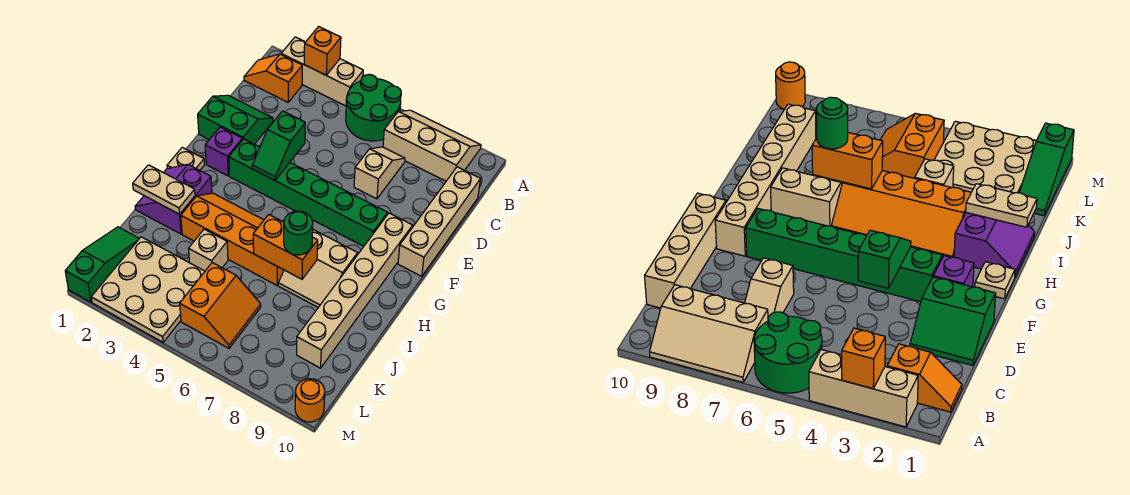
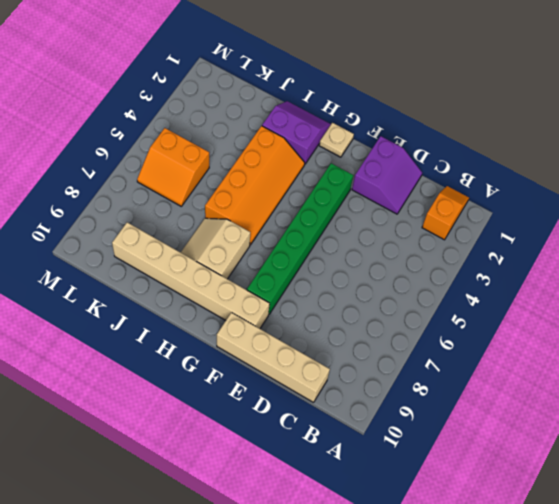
purple 2x2 slope [352,136,422,214] -> green 2x2 slope [198,95,273,144]
none -> tan 1x3 brick [281,37,363,106]
none -> green 2x2 round brick [346,74,401,141]
none -> tan 2x3 slope [383,110,481,181]

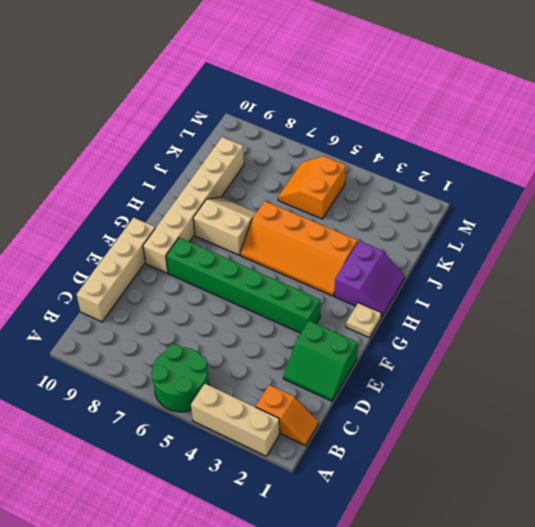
none -> tan 2x3 slope [383,110,481,181]
none -> tan 1x2 slope [354,147,405,199]
none -> purple 1x1 brick [205,127,242,176]

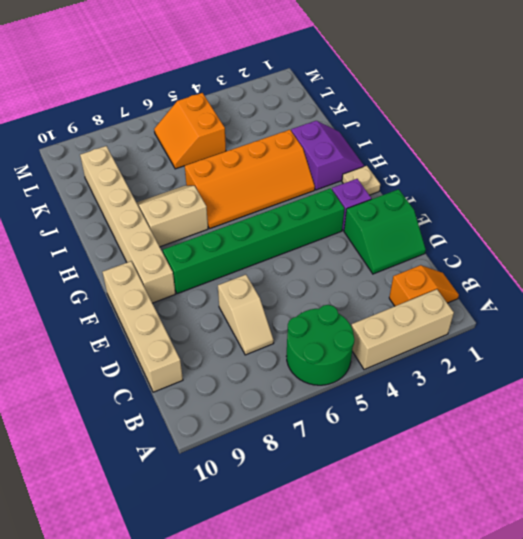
none -> tan 2x3 slope [383,110,481,181]
none -> tan 1x1 brick [189,229,228,271]
none -> green 1x3 slope [65,227,139,302]

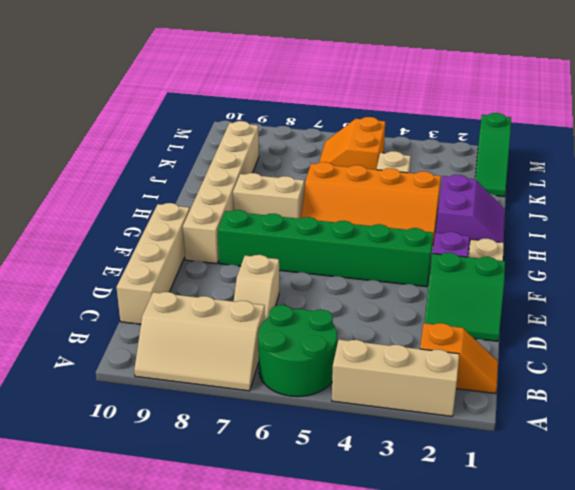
none -> tan 3x3 plate [91,237,205,342]
none -> orange 1x1 round brick [295,379,325,422]
none -> orange 1x1 brick [304,27,341,75]

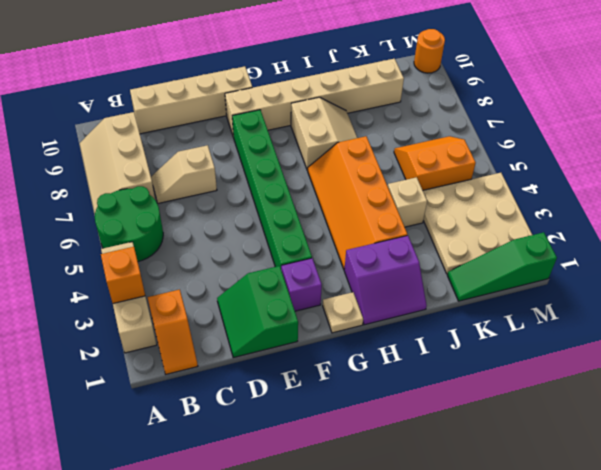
none -> green 1x2 slope [252,111,305,180]
none -> tan 1x2 plate [133,165,195,214]
none -> orange 1x2 brick [253,214,318,279]

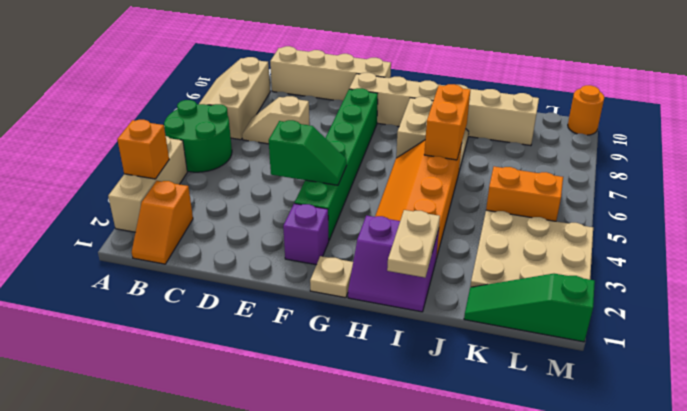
none -> green 2x2 slope [198,95,273,144]
none -> tan 1x1 brick [189,229,228,271]
none -> green 1x1 round brick [284,211,313,255]

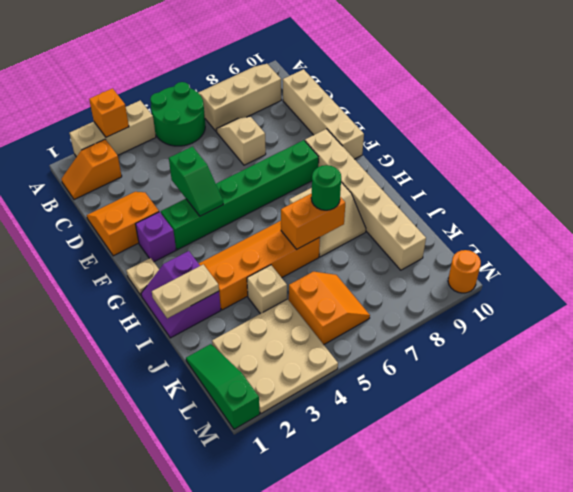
orange 2x2 slope [87,192,159,256] -> green 2x2 slope [198,95,273,144]

